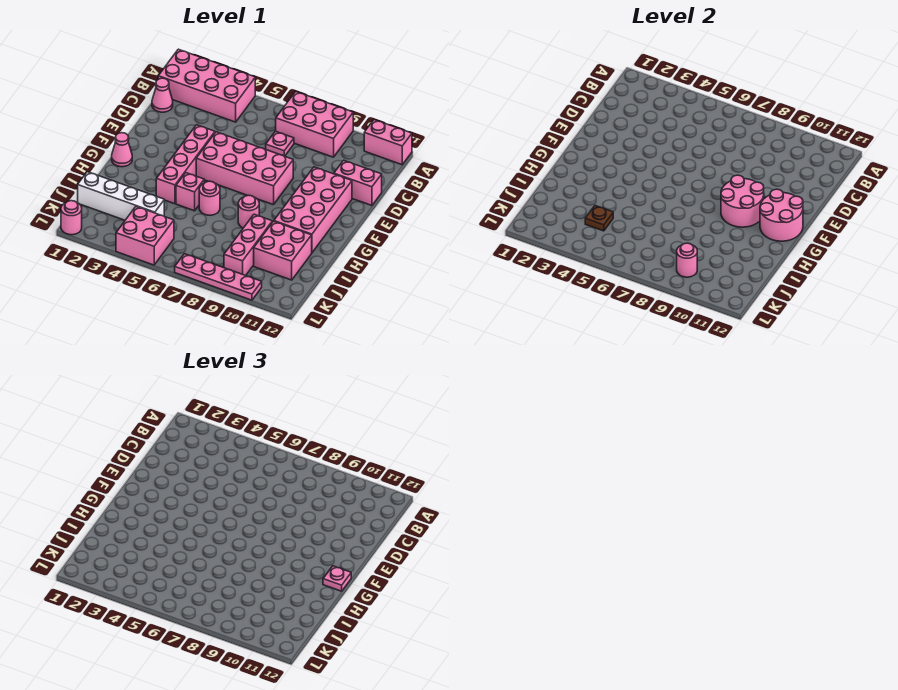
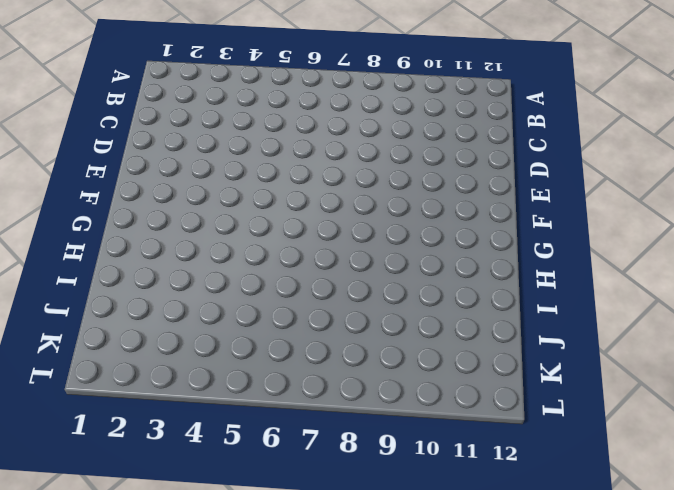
none -> pink 2x4 brick [158,49,255,122]
none -> pink 2x3 brick [276,92,353,157]
none -> pink 1x2 brick [364,120,412,165]

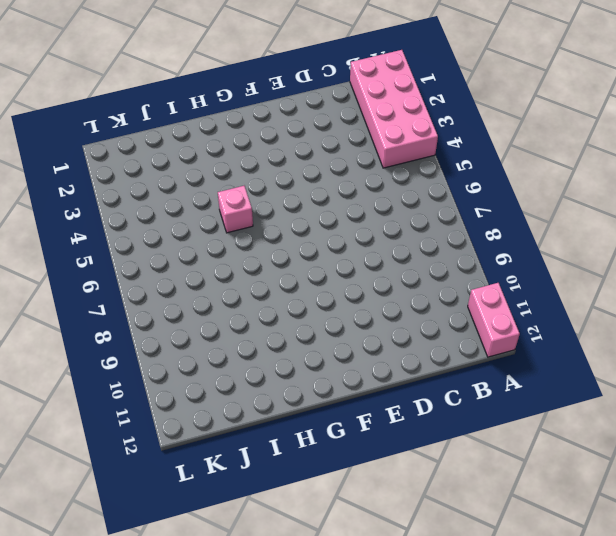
none -> pink 2x3 brick [276,92,353,157]
none -> pink 1x1 cone [152,78,173,112]
none -> pink 1x1 plate [266,131,294,156]

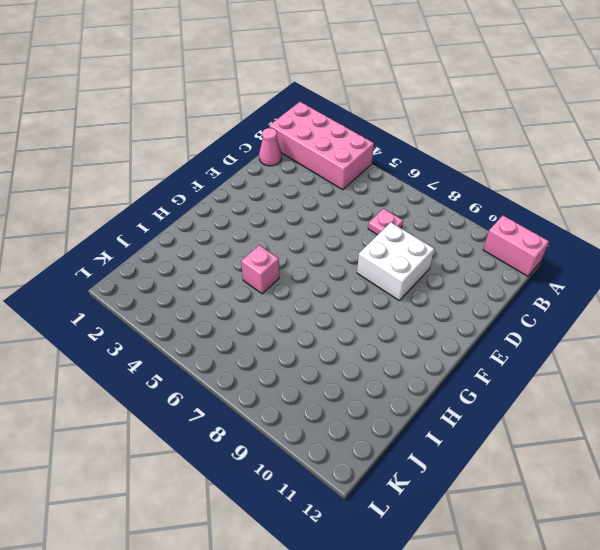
white 2x2 brick [357,222,434,300] -> pink 2x4 brick [196,132,293,205]
none -> pink 2x3 brick [276,92,353,157]
none -> pink 1x2 brick [334,160,382,206]
none -> pink 1x4 brick [156,125,215,204]

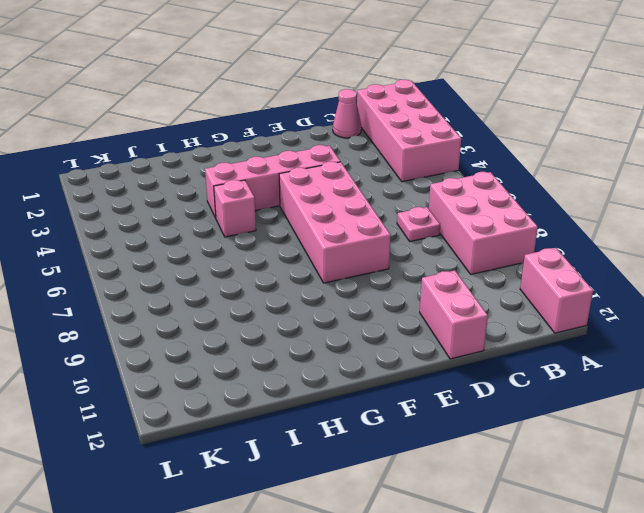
none -> pink 2x4 brick [274,167,352,252]
none -> pink 1x1 cone [112,133,132,167]
none -> pink 1x1 round brick [199,181,220,215]

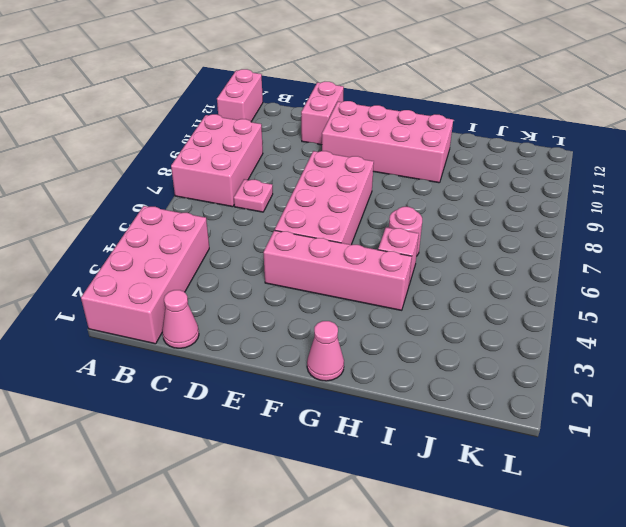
none -> pink 1x1 round brick [238,195,259,228]
none -> pink 1x3 brick [224,214,272,276]
none -> pink 2x2 brick [254,221,312,280]

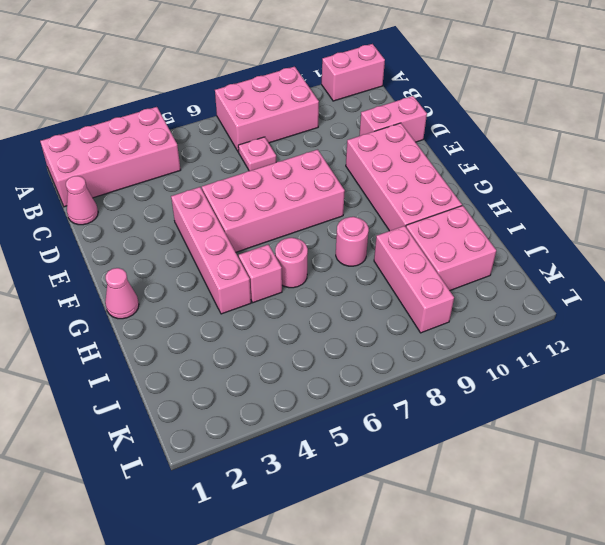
none -> white 1x4 brick [78,172,164,220]
none -> pink 2x2 brick [116,207,174,265]
none -> pink 1x1 round brick [61,201,82,235]

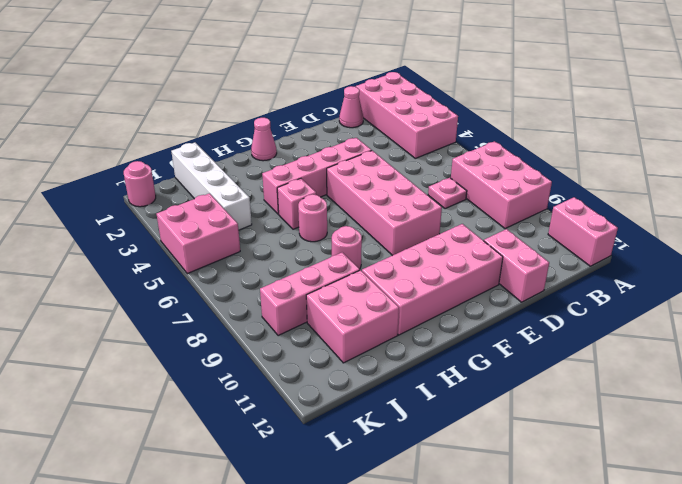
none -> pink 1x4 plate [175,254,262,300]
none -> pink 2x2 round brick [721,175,764,227]
none -> pink 2x2 round brick [760,189,803,241]

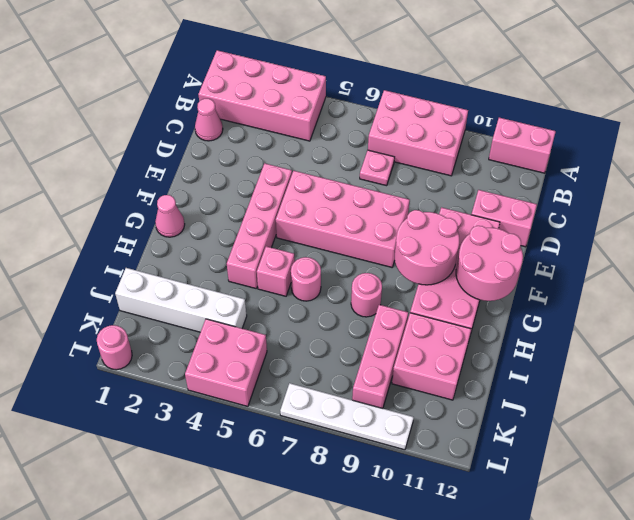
white 1x4 plate [280,383,414,450] -> pink 1x4 plate [175,254,262,300]
none -> brown 1x1 plate [585,206,613,231]
none -> pink 1x1 round brick [677,243,697,277]
none -> pink 1x1 plate [323,566,351,591]

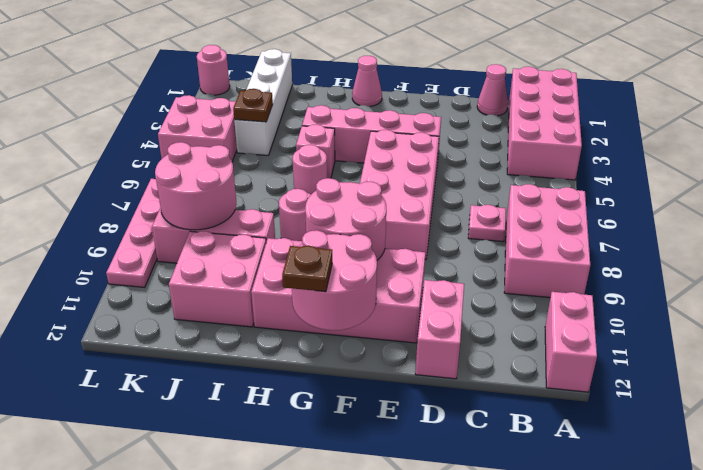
brown 1x1 plate [282,246,332,292] -> pink 1x1 plate [323,566,351,591]
pink 2x2 round brick [155,142,236,230] -> pink 1x1 round brick [677,243,697,277]

